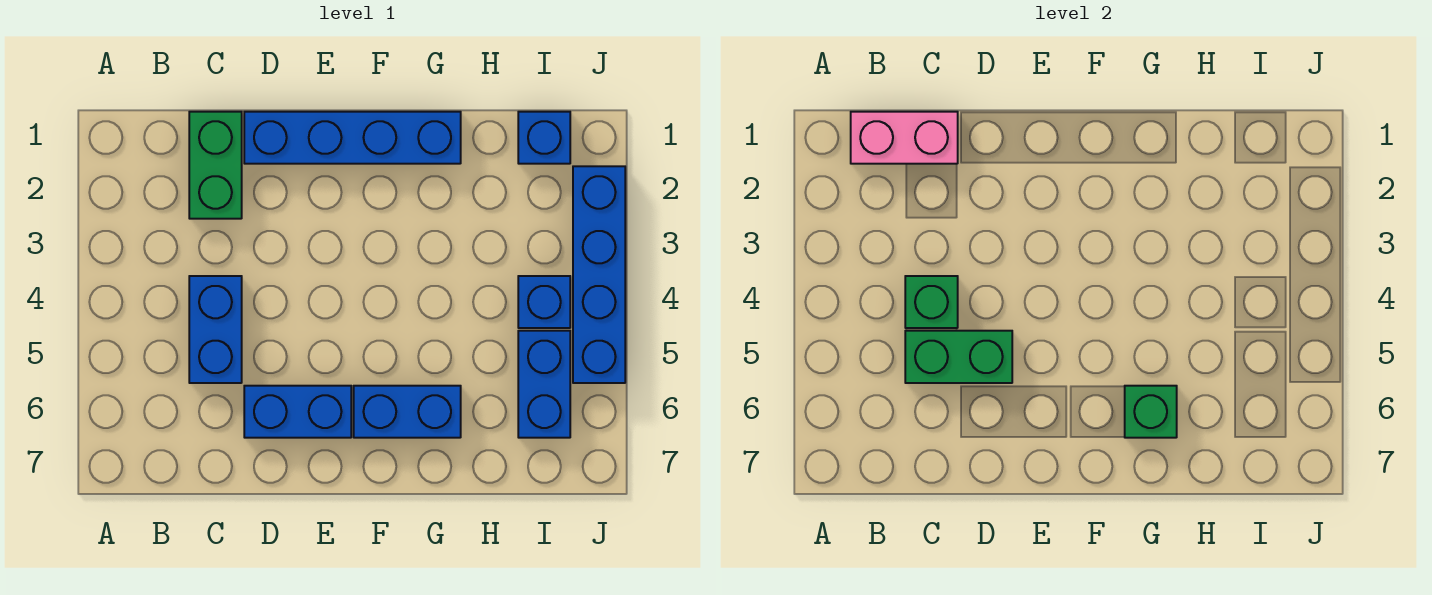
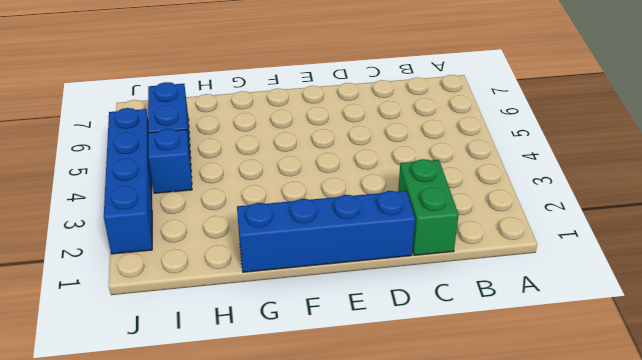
none -> blue 1x2 brick [189,276,242,383]
none -> blue 1x2 brick [244,386,351,438]
none -> blue 1x2 brick [354,386,461,438]

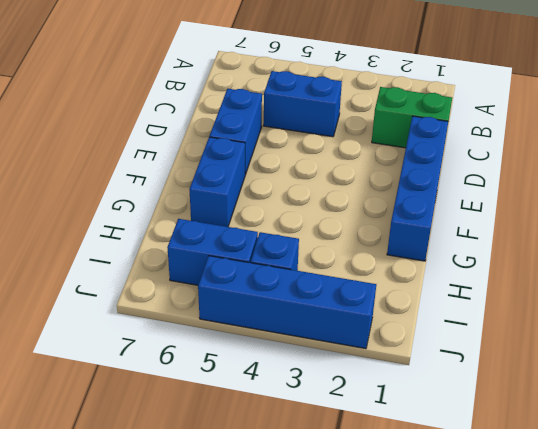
none -> blue 1x1 brick [518,112,570,164]
none -> pink 1x2 brick [851,112,958,164]
none -> green 1x1 brick [905,276,958,328]

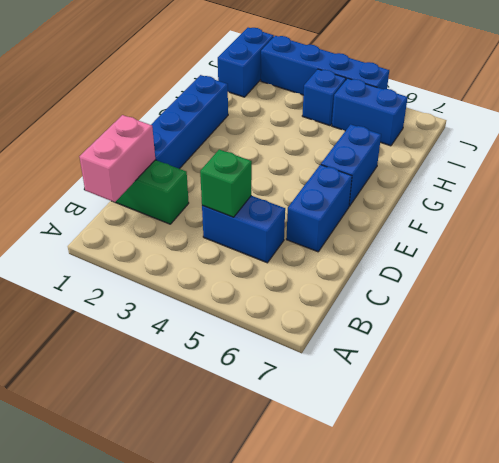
blue 1x2 brick [218,28,274,97] -> blue 1x1 brick [518,112,570,164]
none -> green 1x2 brick [905,331,1012,383]
none -> green 1x1 brick [1125,386,1177,438]

